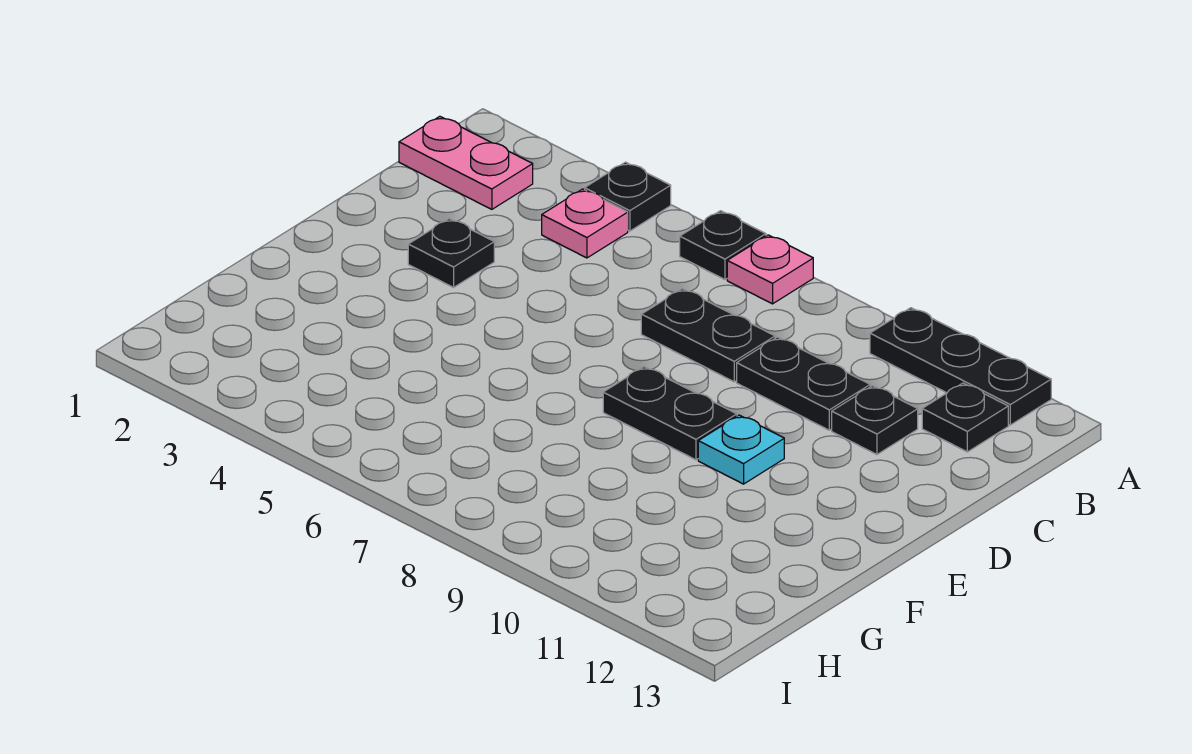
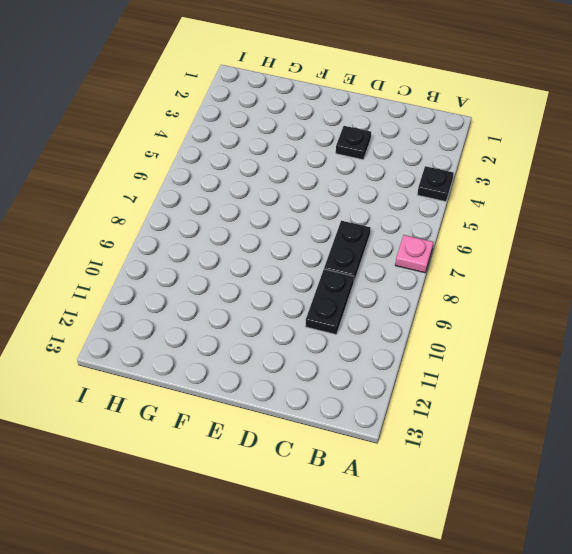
none -> black 1x1 plate [680,211,766,280]
none -> black 1x3 plate [870,308,1051,425]
none -> pink 1x2 plate [399,116,533,209]

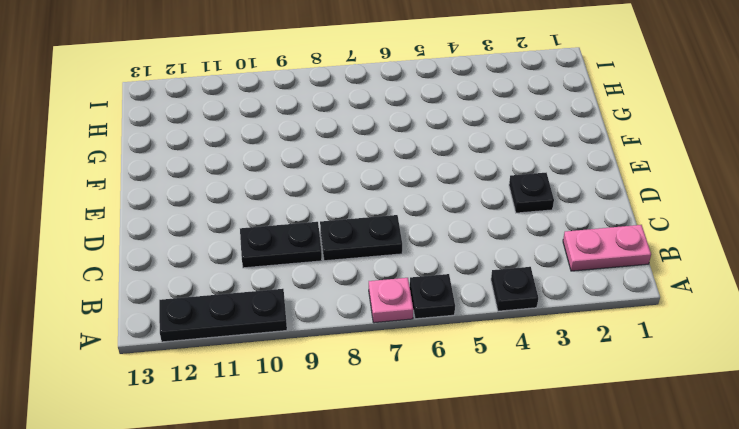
none -> pink 1x1 plate [542,189,628,258]
none -> black 1x1 plate [922,383,1008,452]
none -> black 1x1 plate [832,386,918,455]

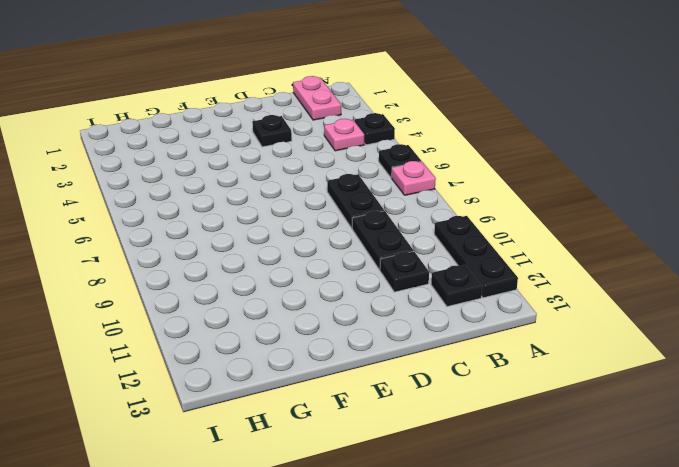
none -> black 1x2 plate [603,367,737,460]
none -> cyan 1x1 plate [698,415,784,484]

